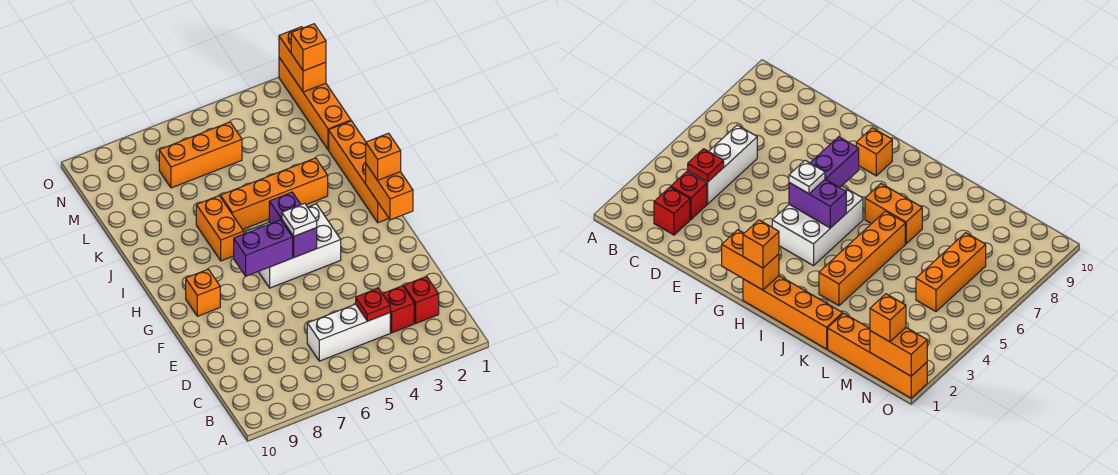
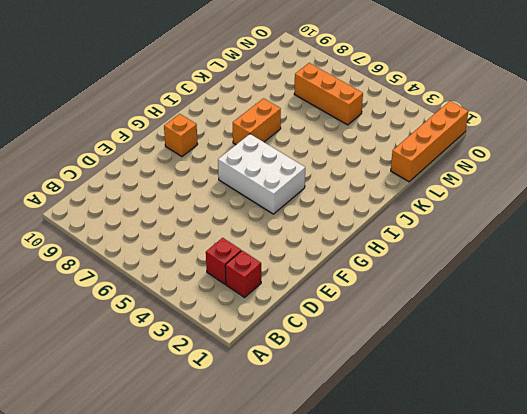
none -> white 1x3 brick [307,304,390,361]
none -> orange 1x4 brick [329,121,389,223]
none -> orange 1x4 brick [221,158,328,229]

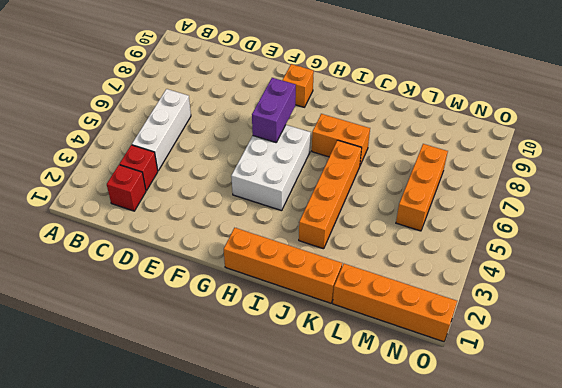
none -> red 1x1 plate [356,288,390,321]
none -> orange 1x2 brick [366,164,413,220]
none -> purple 1x2 brick [269,192,317,257]

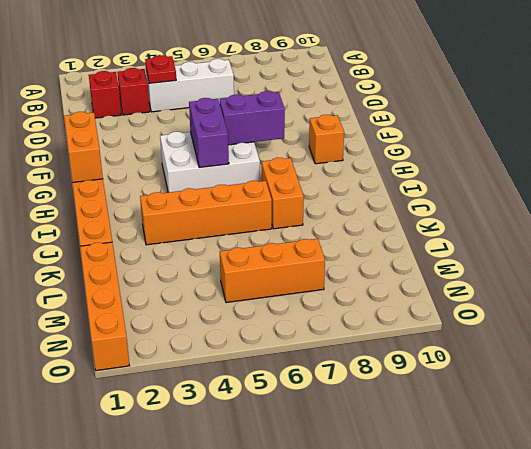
none -> orange 1x2 brick [279,27,326,92]
none -> white 1x1 plate [282,203,317,236]
none -> orange 1x1 brick [366,133,401,180]

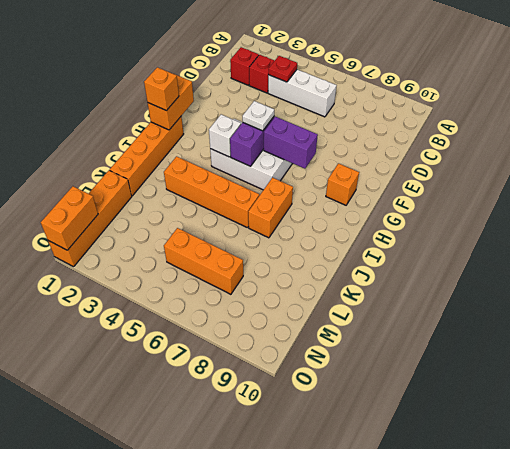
white 1x1 brick [209,114,241,157] -> none
none -> orange 1x1 brick [291,24,326,71]

